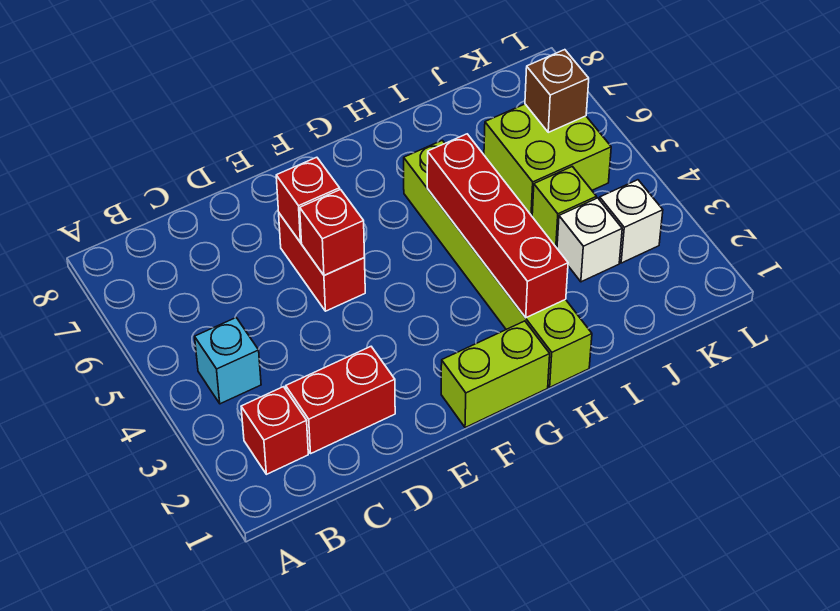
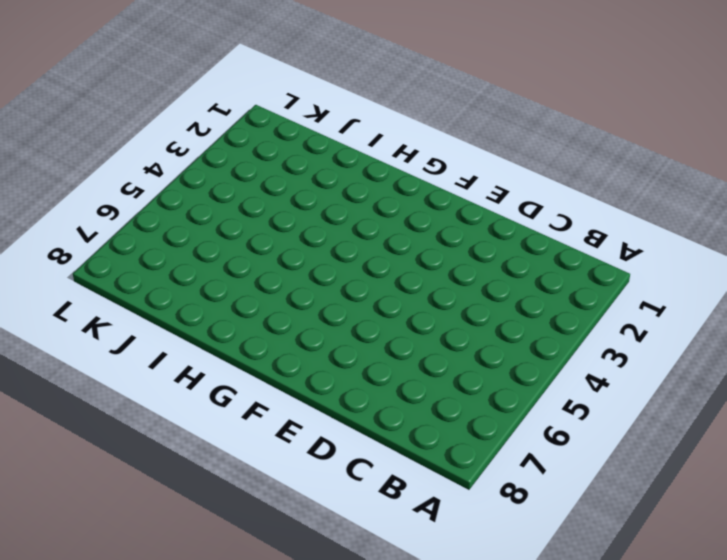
none -> red 1x1 brick [241,387,308,474]
none -> cyan 1x1 brick [195,318,261,404]
none -> red 1x2 brick [286,347,395,453]

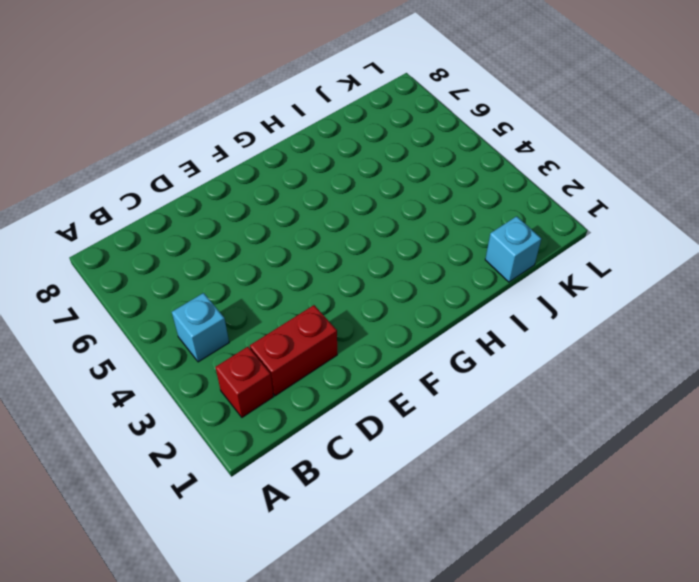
cyan 1x1 brick [485,216,541,282] -> none
none -> red 1x2 brick [279,213,365,311]
none -> lime 1x2 brick [441,321,550,428]
none -> lime 1x6 brick [404,140,592,387]

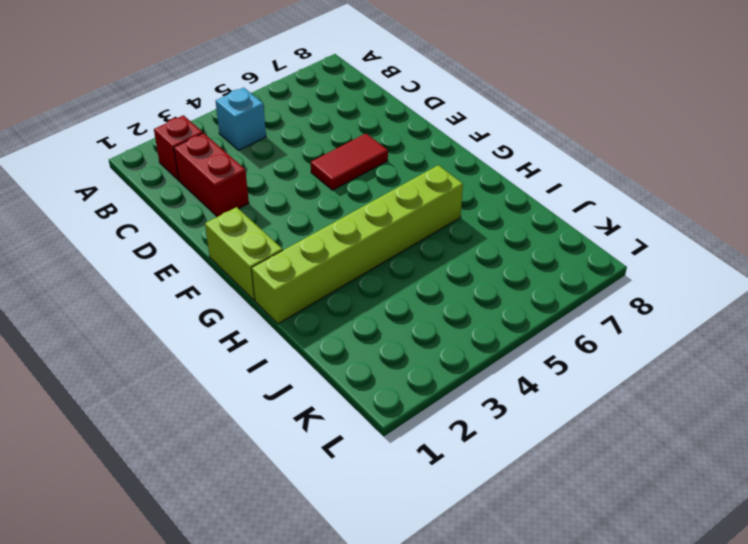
red 1x2 tile [311,134,388,190] -> red 1x2 brick [279,213,365,311]
none -> white 1x1 brick [557,198,622,282]
none -> lime 1x1 brick [532,166,596,248]
none -> lime 2x2 brick [484,104,611,216]

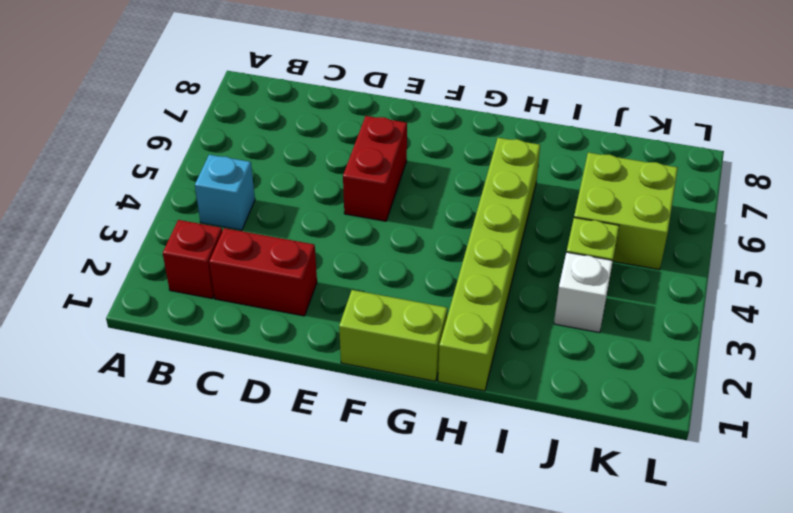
none -> white 1x1 brick [600,180,663,263]
none -> red 1x1 brick [300,190,365,275]
none -> red 1x1 brick [276,157,340,243]

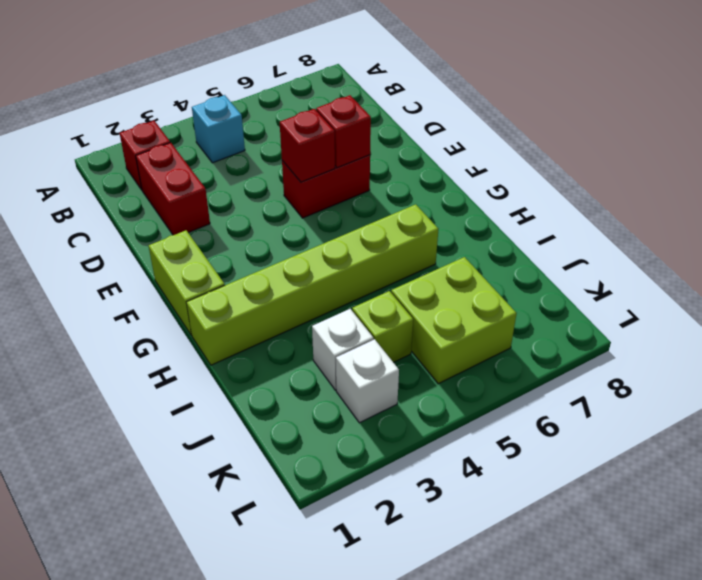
none -> red 1x4 brick [427,134,568,318]
none -> brown 1x1 brick [525,50,589,132]

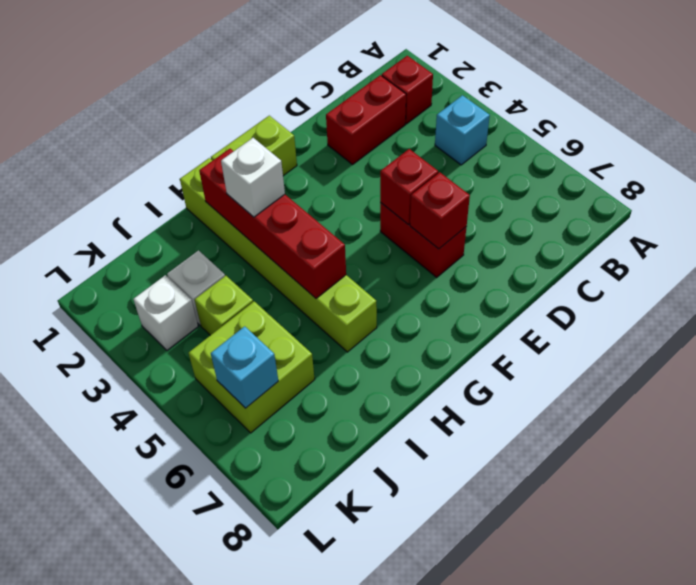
white 1x1 brick [221,138,285,217] -> none
cyan 1x1 brick [211,326,278,408] -> brown 1x1 brick [525,50,589,132]

